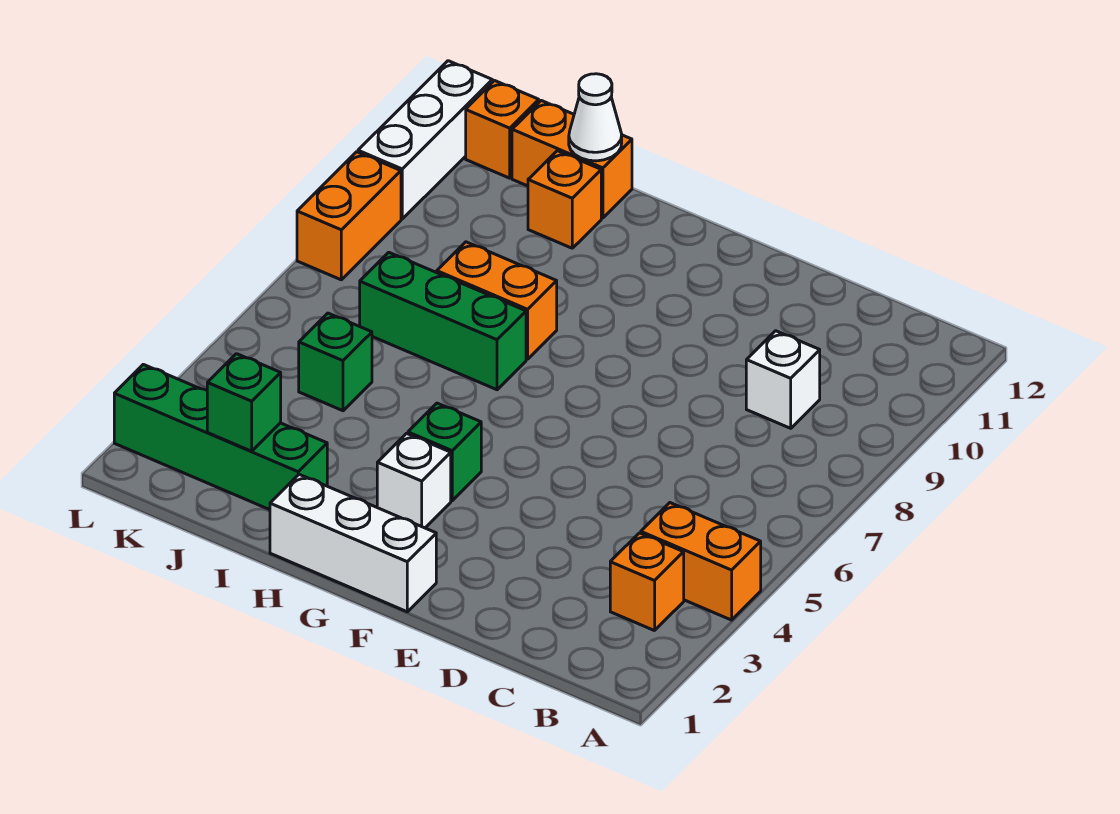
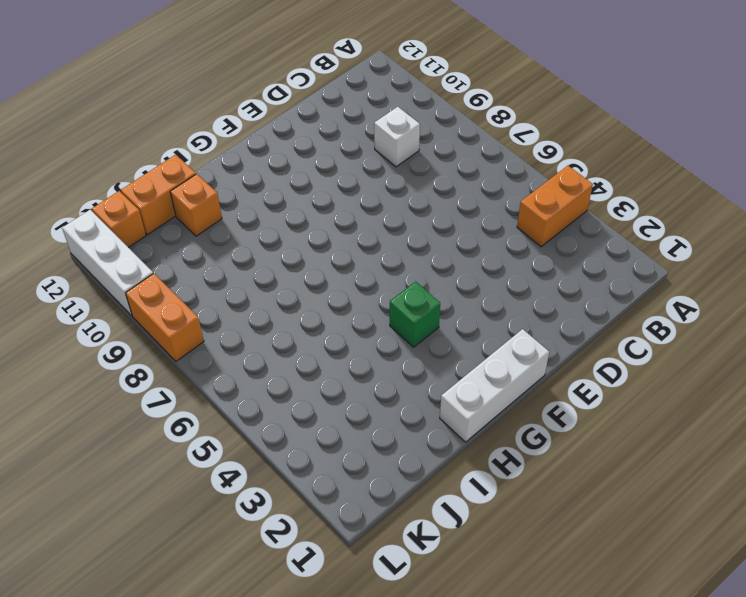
none -> orange 1x1 brick [610,533,684,631]
none -> white 1x1 brick [377,434,451,528]
none -> green 1x3 brick [360,252,526,390]

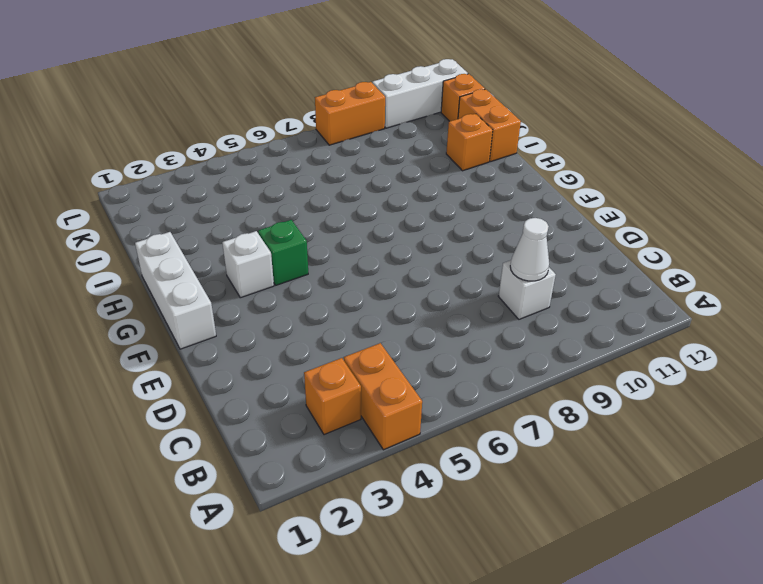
white 1x1 cone [510,218,549,281] -> white 1x1 cone moved to [569,74,622,161]
none -> green 1x3 brick [360,252,526,390]
none -> orange 1x2 brick [437,242,557,359]
none -> green 1x4 brick [114,364,327,510]

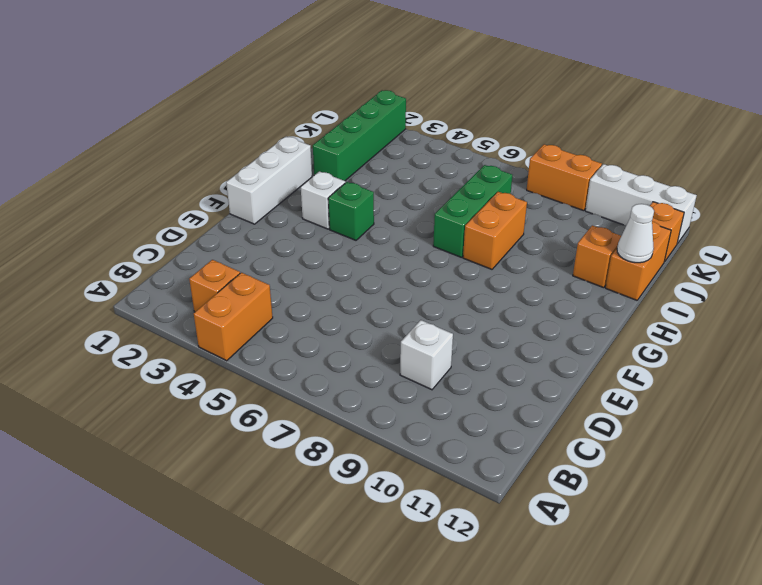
none -> green 1x1 brick [299,313,372,411]
none -> green 1x1 brick [207,354,281,451]

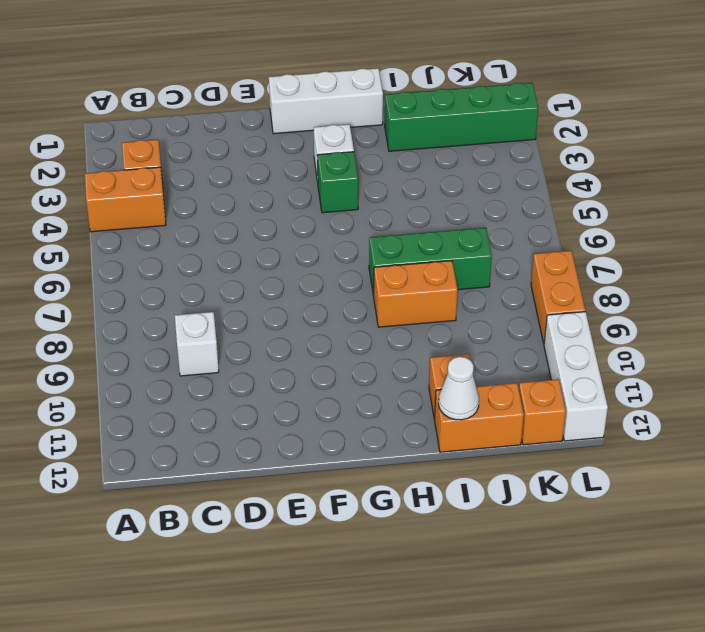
none -> green 1x1 brick [299,313,372,411]
none -> green 1x1 brick [207,354,281,451]

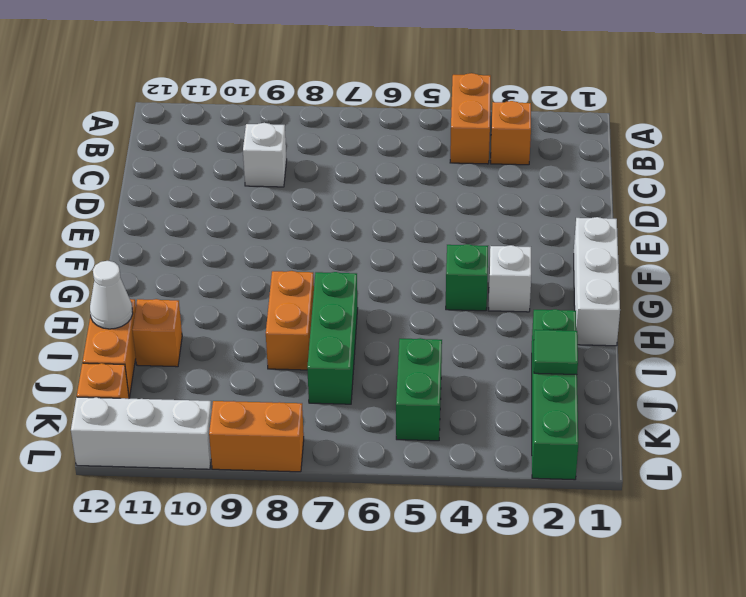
green 1x1 tile [534,330,578,375] -> green 1x1 brick [207,354,281,451]
green 1x2 brick [396,338,442,441] -> green 1x1 brick [299,313,372,411]

